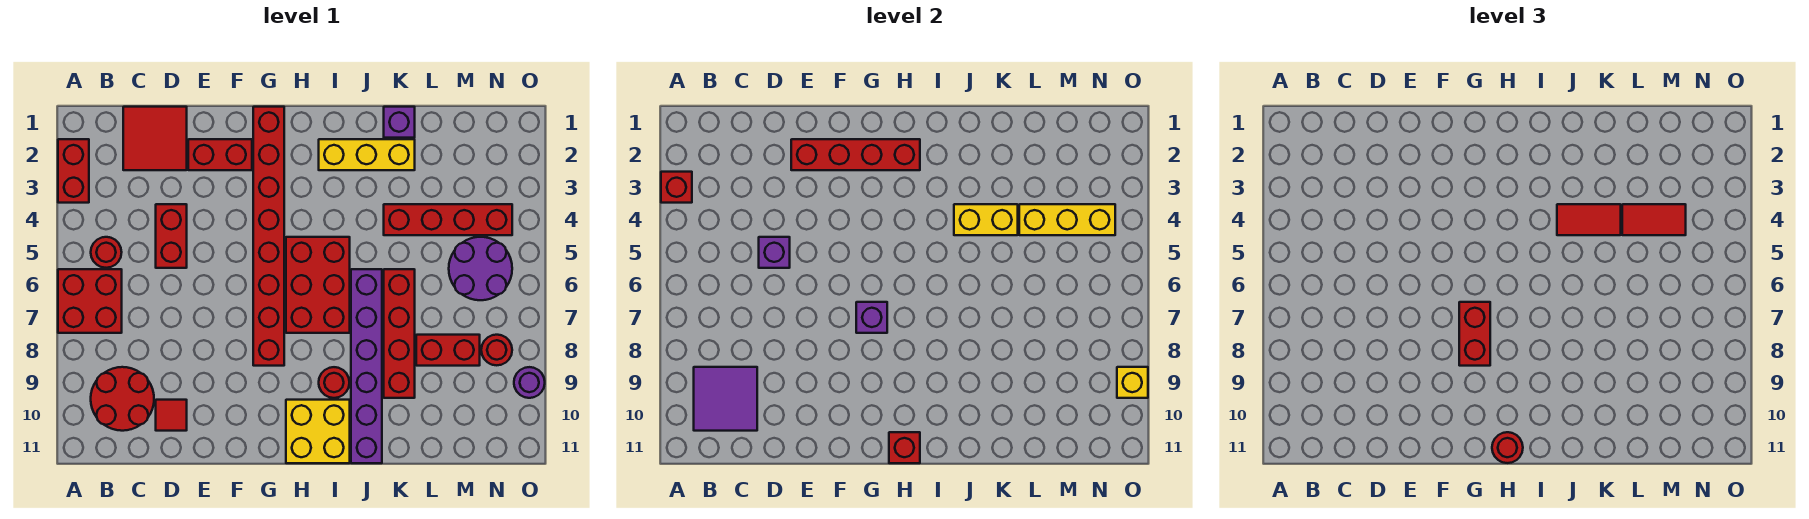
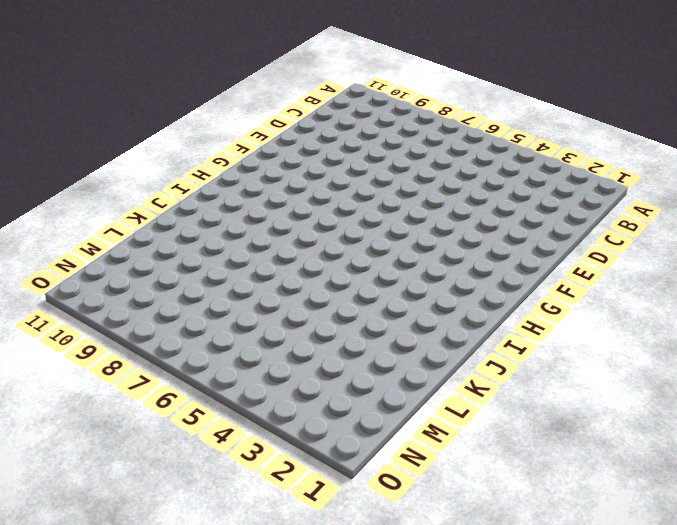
none -> red 1x2 brick [58,139,89,203]
none -> red 2x2 brick [58,269,122,333]
none -> red 1x1 round brick [91,237,122,268]
none -> red 2x2 round brick [91,367,154,431]

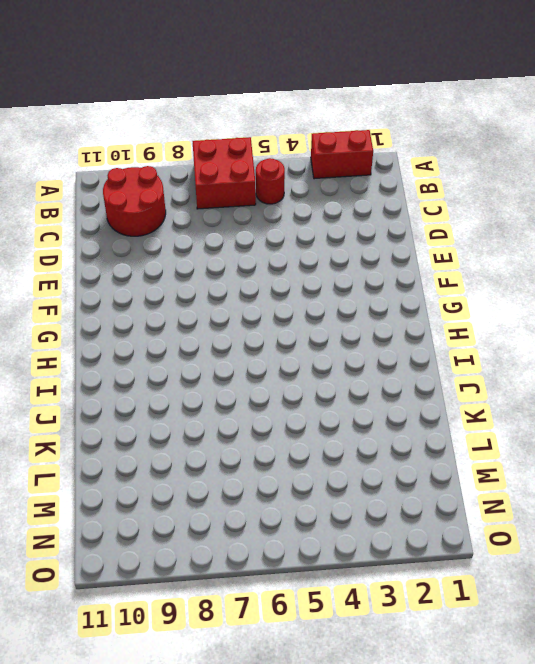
none -> red 2x2 tile [123,107,187,170]
none -> red 1x2 brick [156,204,187,268]
none -> red 1x1 tile [156,400,187,431]
none -> red 1x2 brick [188,139,252,170]

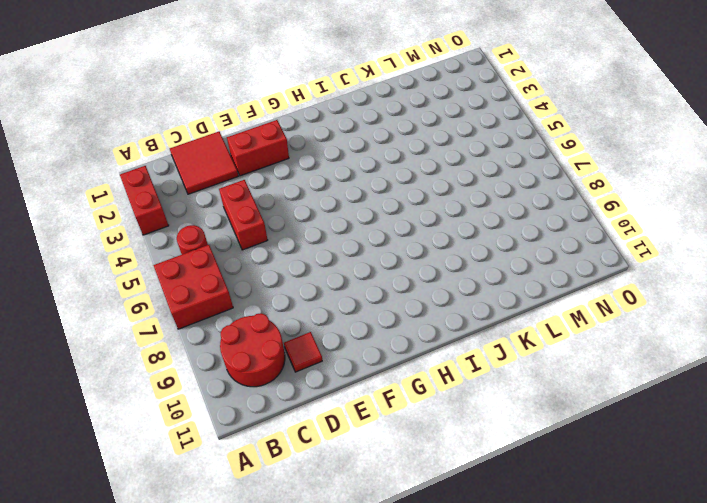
none -> red 1x8 brick [253,107,284,366]
none -> red 2x3 brick [286,237,350,333]
none -> yellow 2x2 brick [286,400,350,463]
none -> yellow 1x3 brick [319,139,415,170]

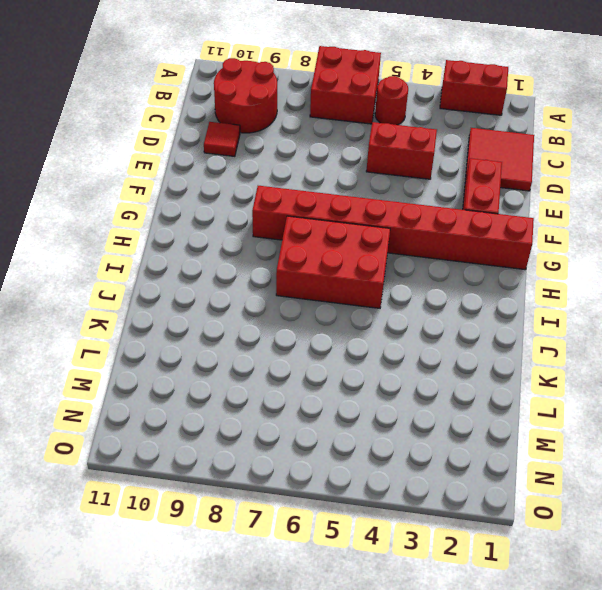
none -> yellow 2x2 brick [286,400,350,463]
none -> yellow 1x3 brick [319,139,415,170]
none -> red 1x1 round brick [319,367,349,398]
none -> purple 1x6 brick [351,269,382,463]

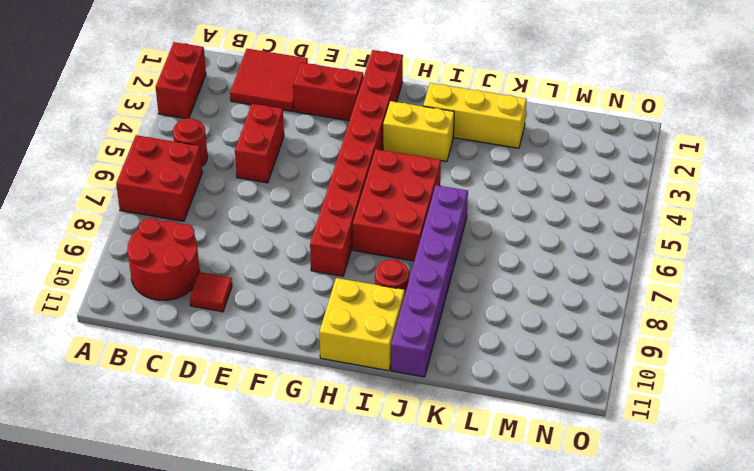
yellow 1x2 brick [383,101,454,162] -> yellow 1x2 brick moved to [954,204,1018,235]
none -> purple 1x1 brick [384,107,415,138]
none -> red 1x4 brick [384,204,512,235]
none -> red 1x4 brick [384,269,415,398]
none -> red 1x2 brick [416,335,480,366]

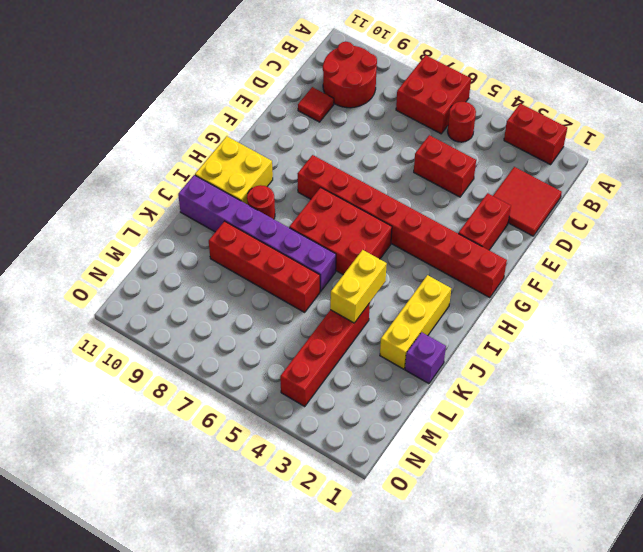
none -> red 1x2 brick [416,335,480,366]
none -> purple 2x2 round brick [449,237,512,300]
none -> red 1x1 round brick [481,335,512,365]
none -> purple 1x1 round brick [514,367,545,398]

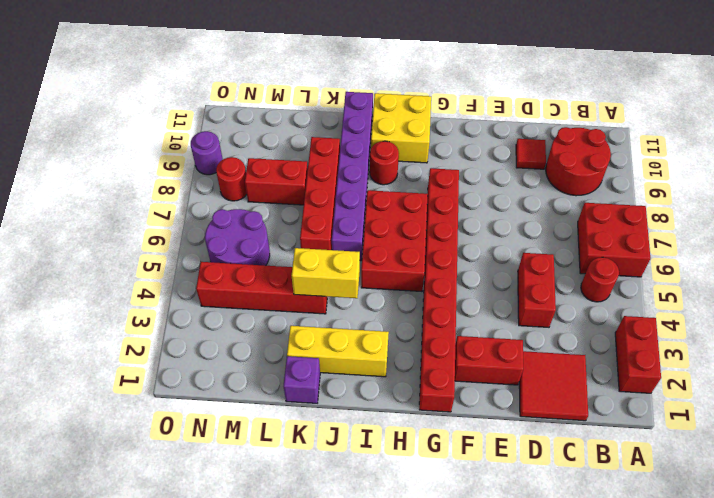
none -> red 1x1 brick [661,172,692,203]
none -> purple 2x2 tile [694,367,757,431]
none -> purple 1x1 brick [759,237,790,268]
none -> red 1x4 brick [791,139,920,170]

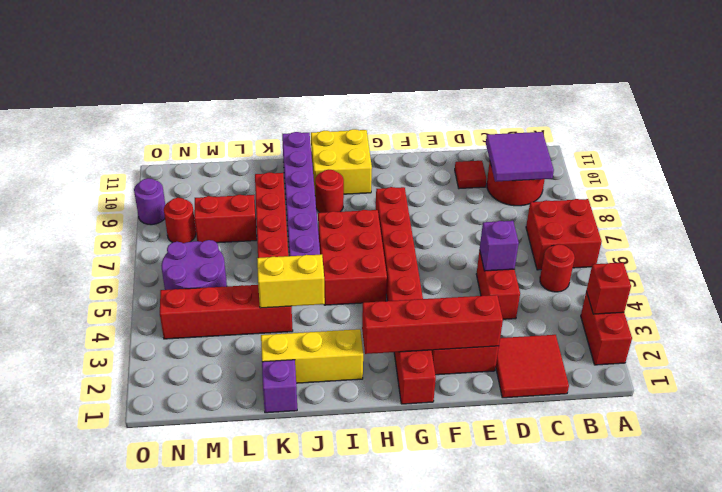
none -> purple 1x1 brick [856,302,887,333]
none -> red 1x1 brick [889,432,920,463]
none -> yellow 1x3 brick [1019,204,1115,235]
none -> yellow 1x1 brick [1117,367,1148,398]

